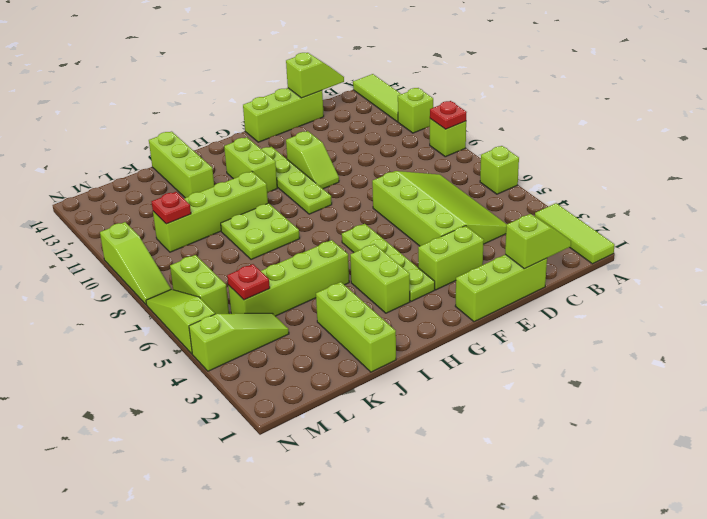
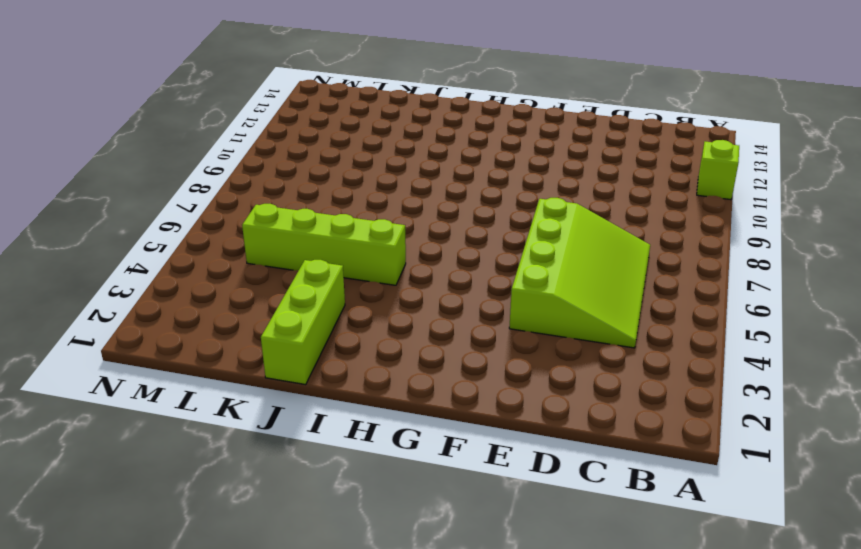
none -> lime 1x3 tile [535,203,615,264]
none -> lime 1x1 brick [480,146,519,194]
none -> lime 1x1 brick [430,119,466,157]

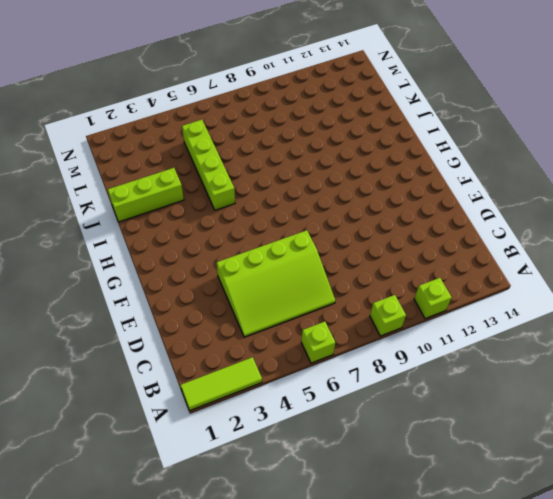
none -> lime 1x3 tile [353,74,401,122]
none -> lime 1x3 brick [455,254,547,322]
none -> lime 1x3 brick [243,88,324,142]

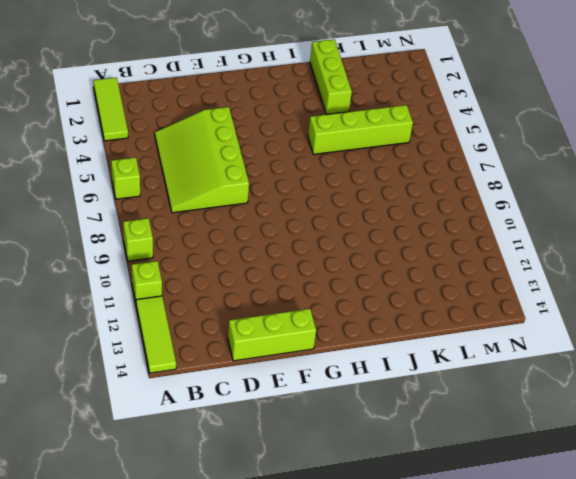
none -> lime 1x3 brick [455,254,547,322]
none -> lime 1x2 brick [418,226,484,290]
none -> lime 1x2 slope [286,131,339,189]

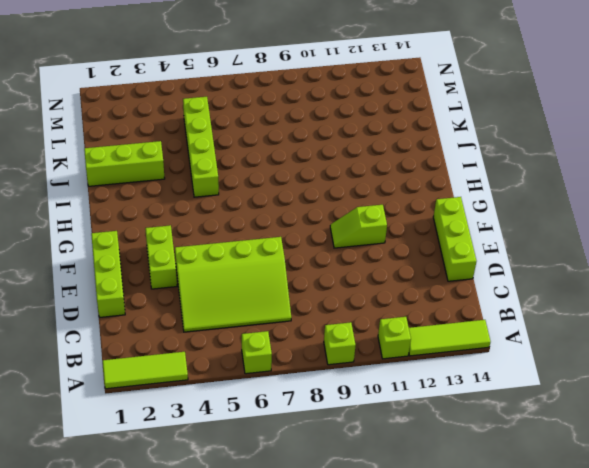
none -> lime 1x4 plate [342,224,435,301]
none -> lime 1x4 plate [262,147,332,214]
none -> lime 1x2 brick [350,244,410,313]

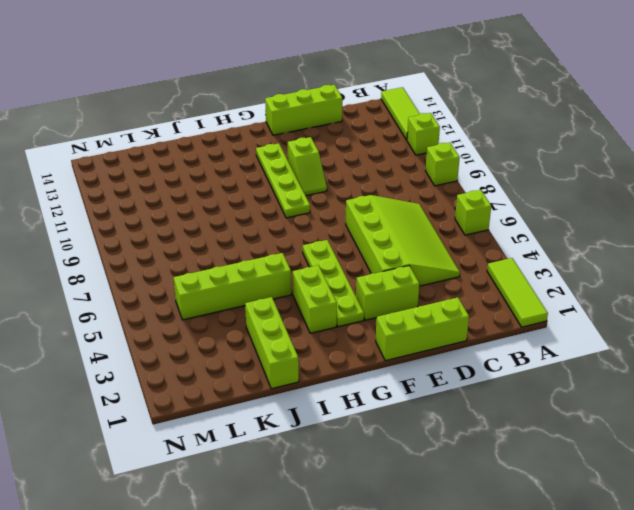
none -> lime 1x2 brick [224,137,277,193]
none -> lime 2x2 plate [221,203,300,260]
none -> lime 1x4 brick [153,172,268,252]

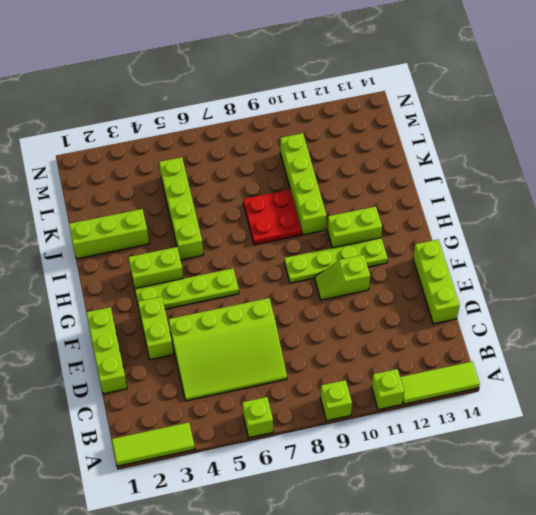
red 2x2 plate [243,190,302,245] -> lime 2x2 plate [221,203,300,260]
none -> lime 1x3 brick [149,132,214,198]
none -> lime 1x3 slope [189,313,289,371]
none -> lime 1x2 brick [170,255,229,314]

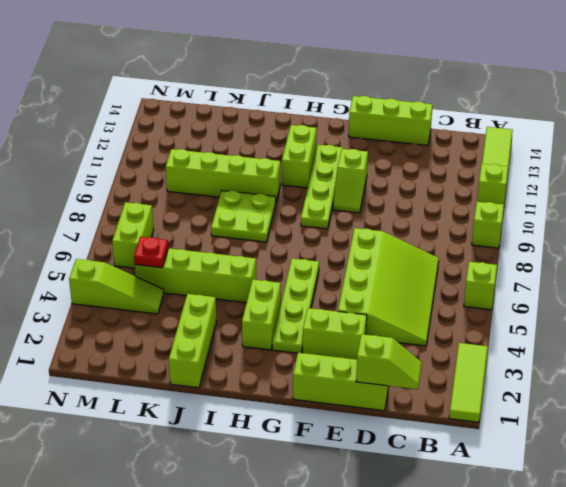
none -> lime 1x3 brick [149,132,214,198]
none -> lime 1x3 slope [146,289,215,354]
none -> lime 1x3 slope [100,222,171,304]

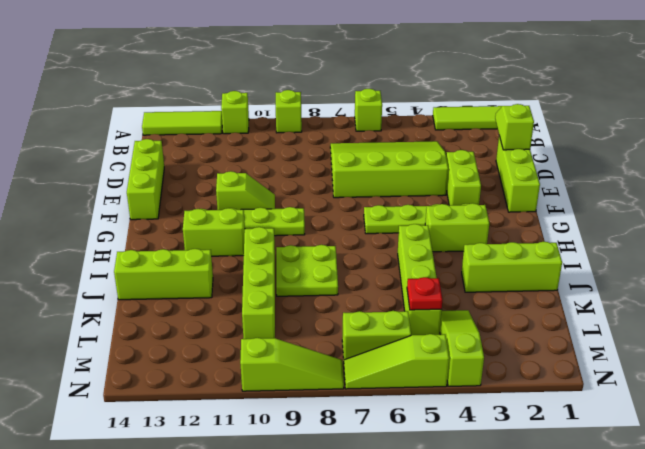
none -> red 1x1 plate [430,101,467,129]
none -> lime 1x2 slope [286,53,344,98]
none -> red 1x1 plate [152,192,191,224]

